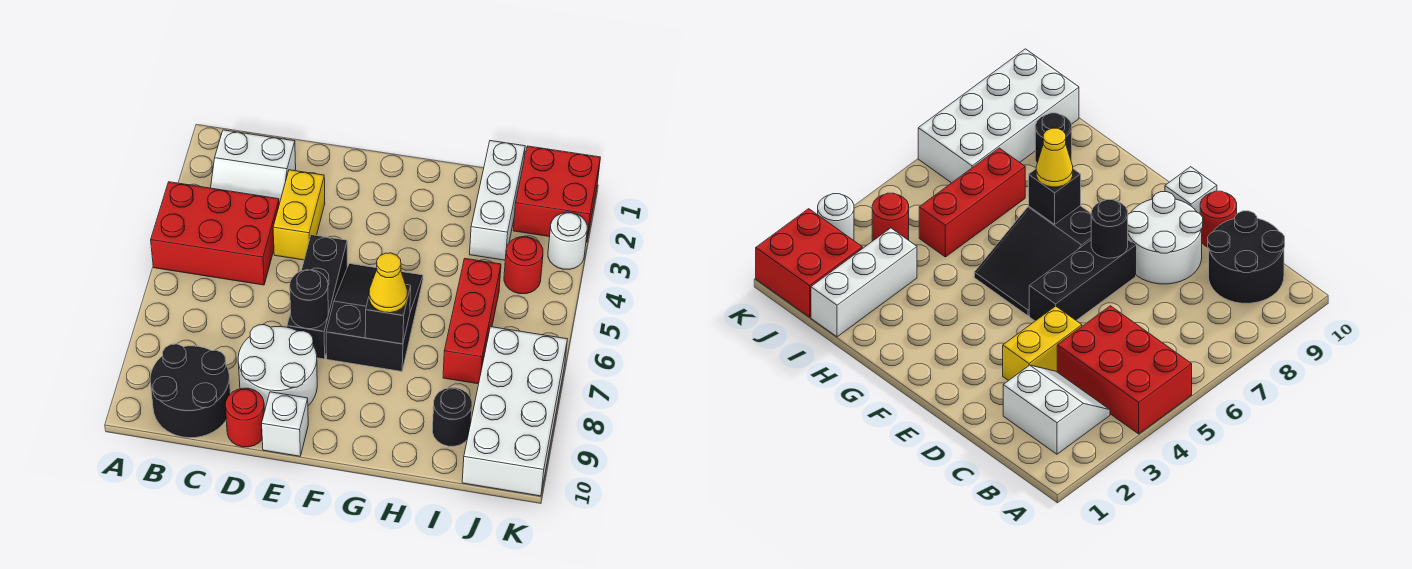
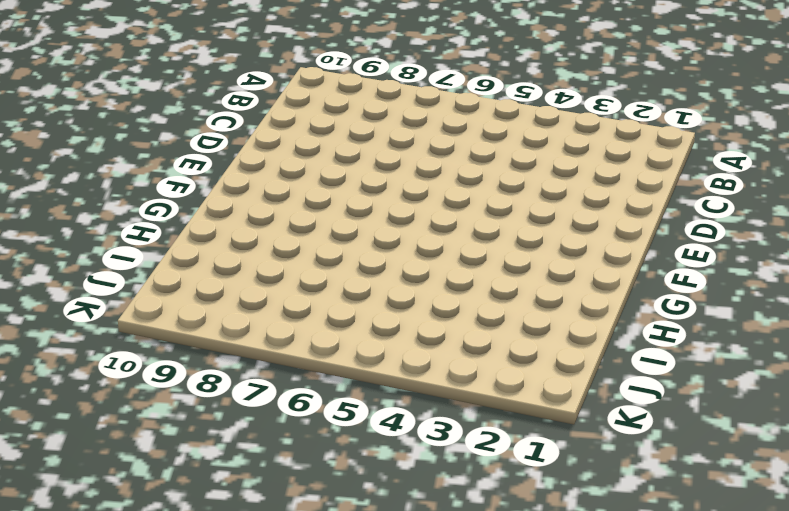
none -> red 2x3 brick [151,182,279,285]
none -> white 2x2 slope [211,130,296,204]
none -> black 2x2 round brick [150,344,230,438]

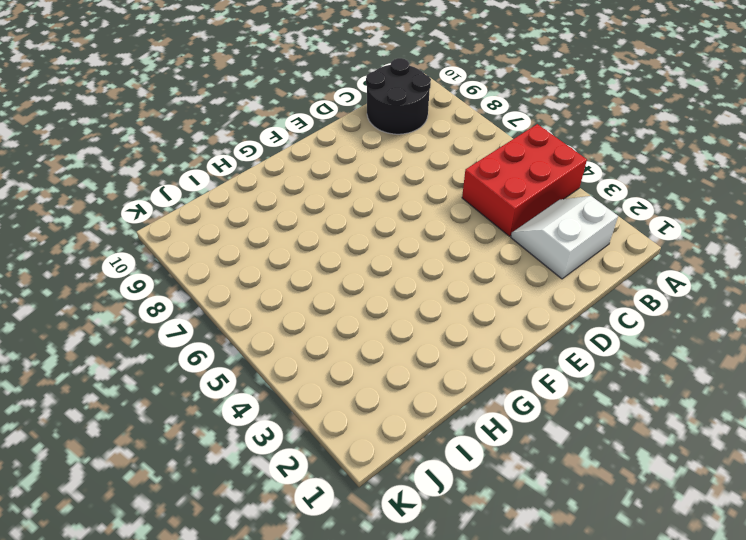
none -> yellow 1x2 brick [273,170,325,260]
none -> white 2x2 round brick [238,325,317,410]
none -> red 1x1 round brick [225,388,265,447]

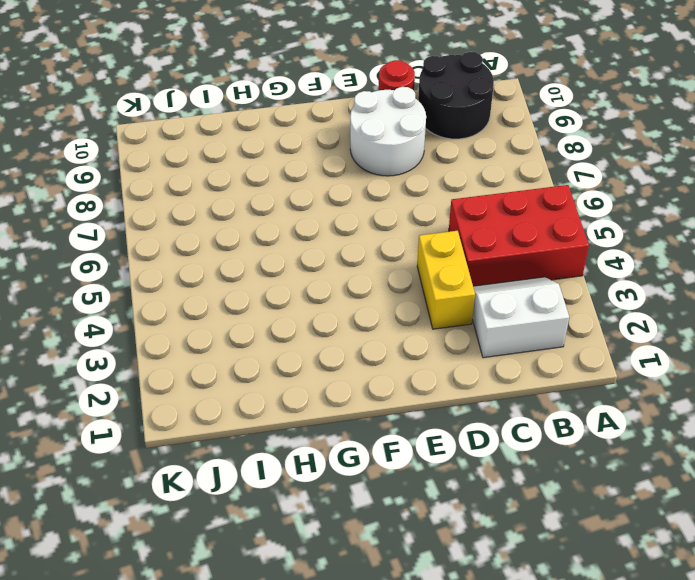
none -> black 1x3 brick [287,235,347,359]
none -> white 1x1 brick [262,392,308,456]
none -> black 2x3 slope [326,264,423,371]

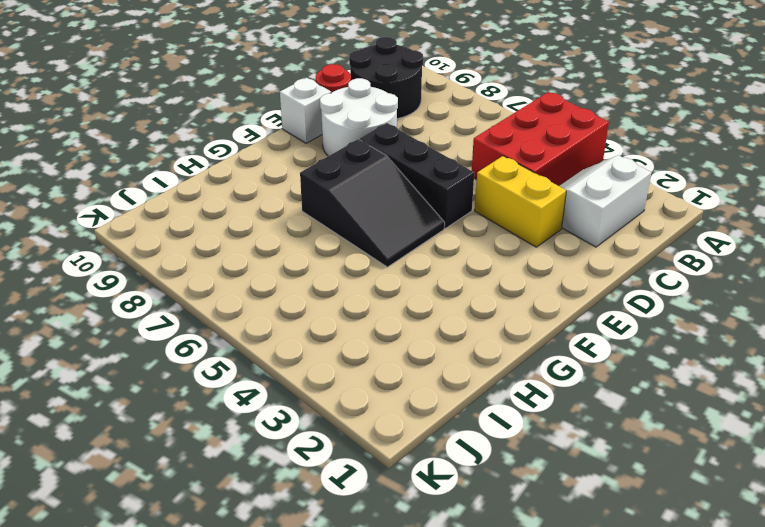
none -> white 1x3 brick [470,141,525,260]
none -> red 1x3 brick [443,259,501,384]
none -> black 1x1 round brick [432,388,472,446]

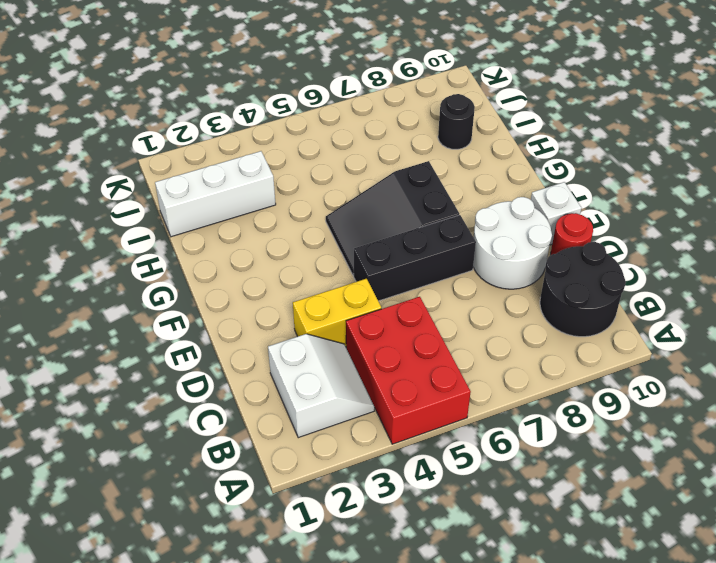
none -> red 1x3 brick [443,259,501,384]
none -> red 2x2 brick [513,146,601,242]
none -> red 1x1 round brick [504,237,543,294]

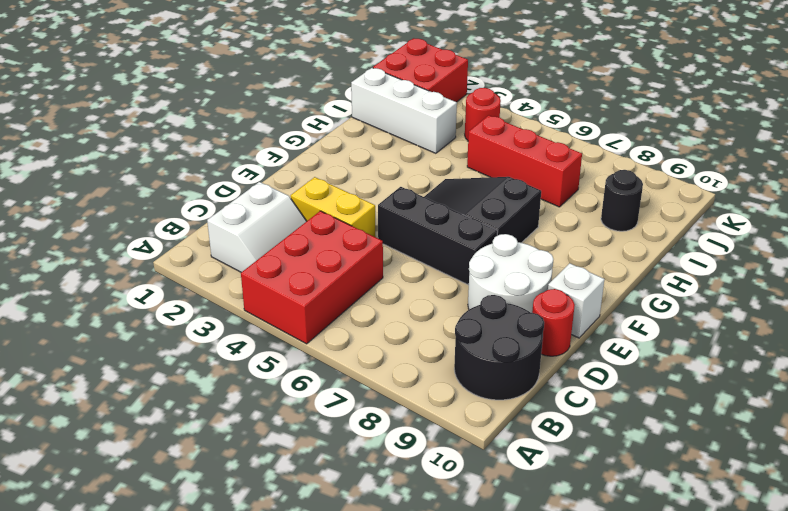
none -> white 2x4 brick [462,327,567,496]
none -> white 1x1 round brick [548,213,587,269]
none -> black 1x1 round brick [290,270,328,329]

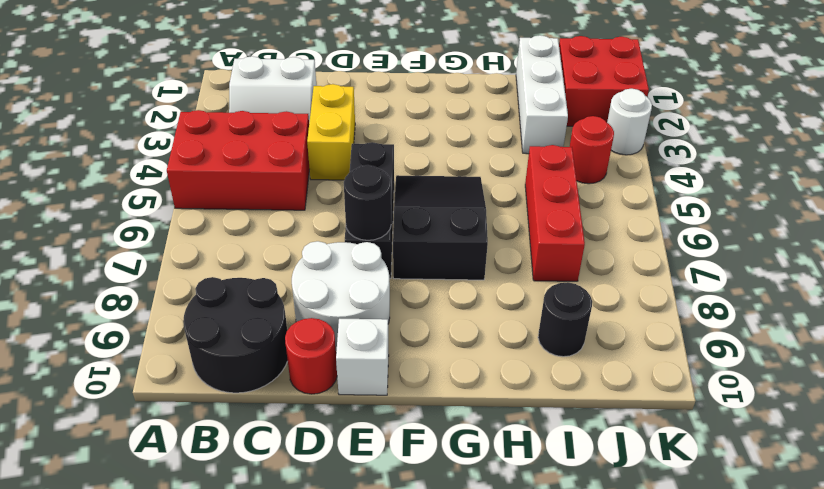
none -> white 2x4 brick [462,327,567,496]
none -> black 1x1 brick [365,285,411,344]
none -> yellow 1x1 cone [369,253,407,313]

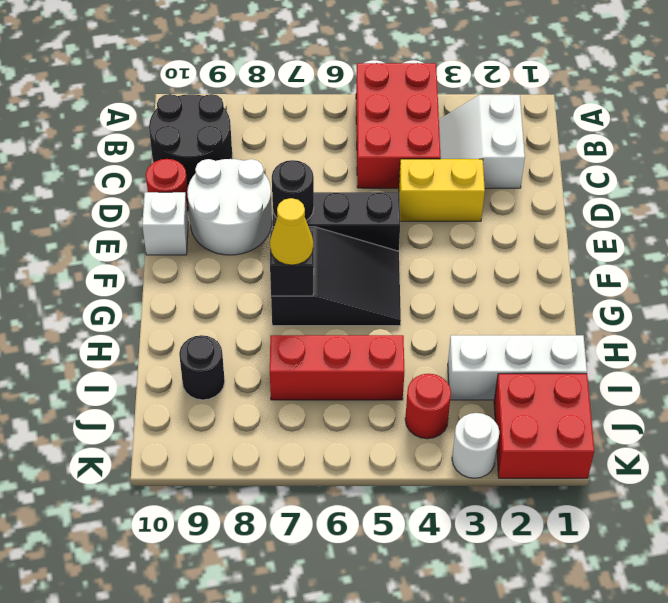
none -> white 2x4 brick [462,327,567,496]

